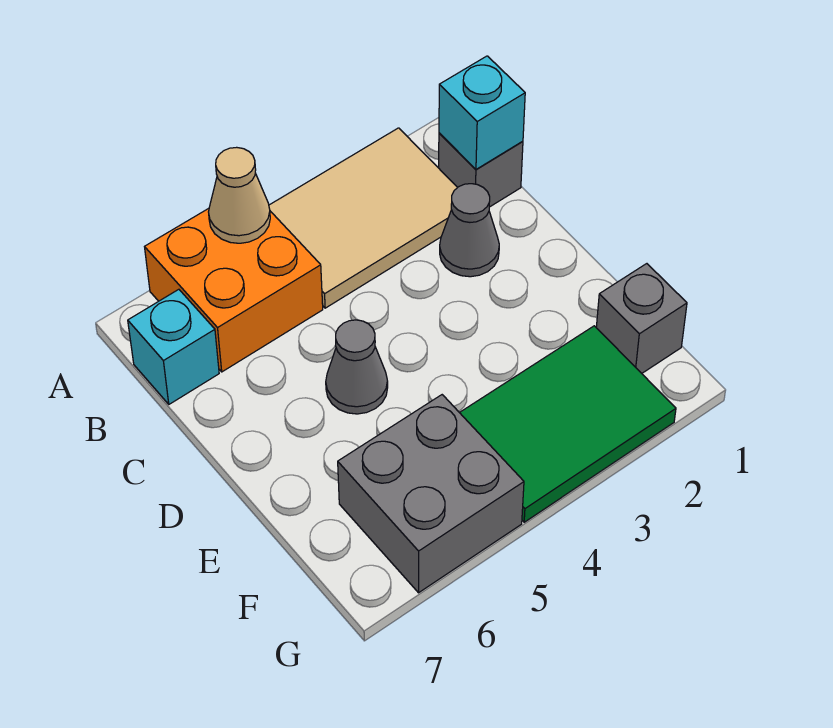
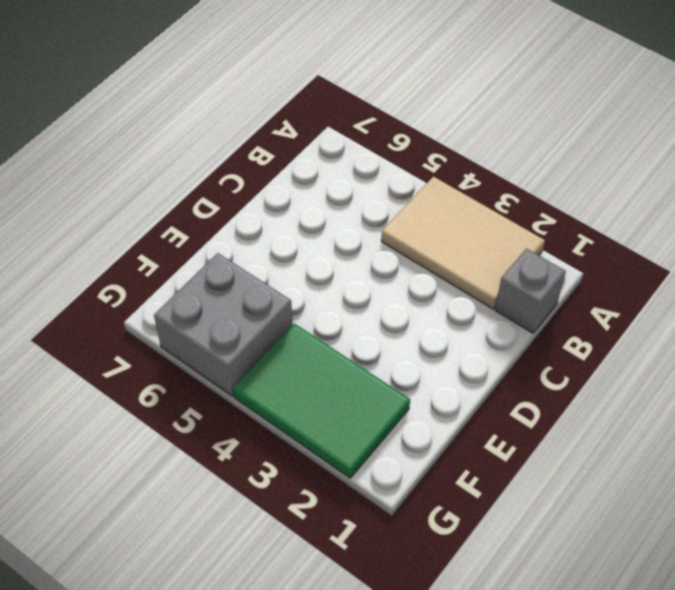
none -> orange 2x2 brick [144,208,323,372]
none -> cyan 1x1 brick [128,289,219,404]

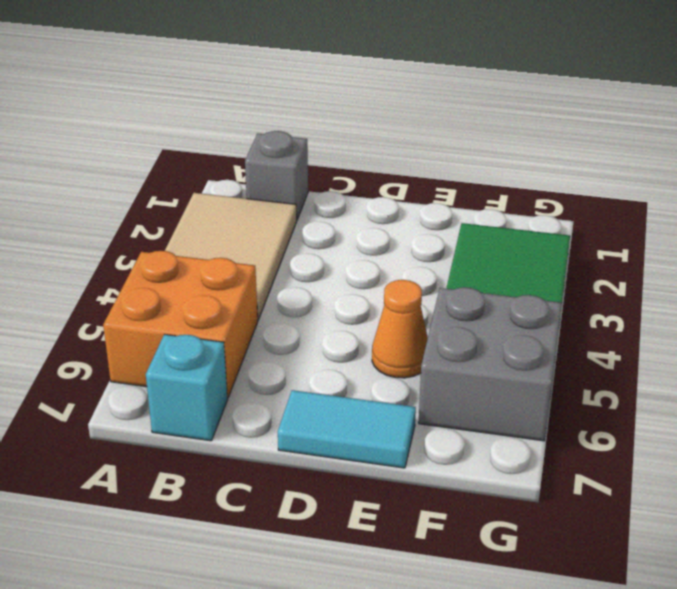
cyan 1x2 tile [278,390,416,468] -> none
orange 1x1 cone [372,280,428,378] -> none
none -> grey 1x1 cone [440,184,499,277]
none -> grey 1x1 cone [326,320,388,414]

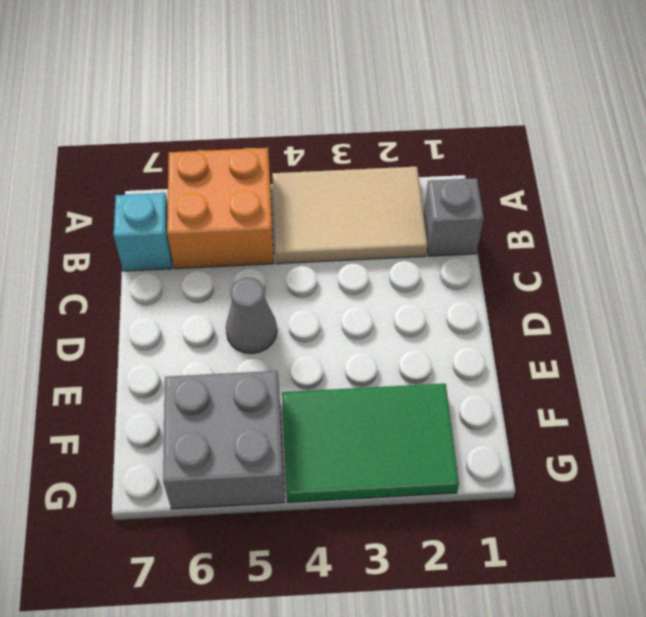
none -> grey 1x1 cone [440,184,499,277]
none -> grey 1x1 brick [596,264,687,373]

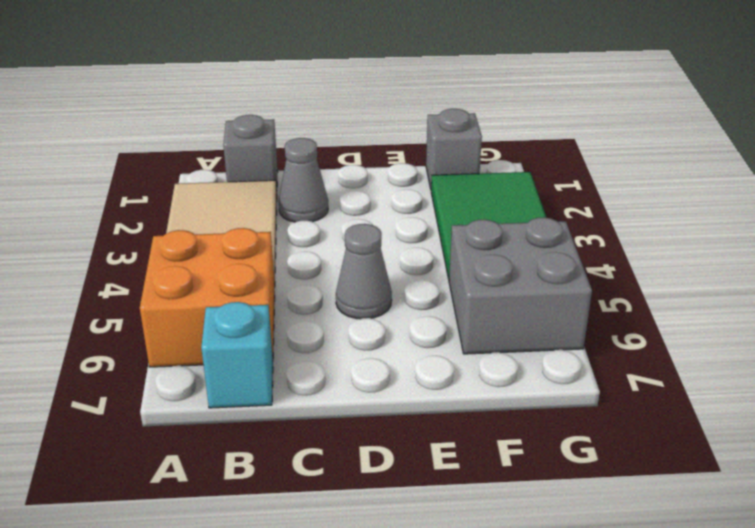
none -> tan 1x1 cone [209,147,270,243]
none -> cyan 1x1 brick [439,56,525,169]

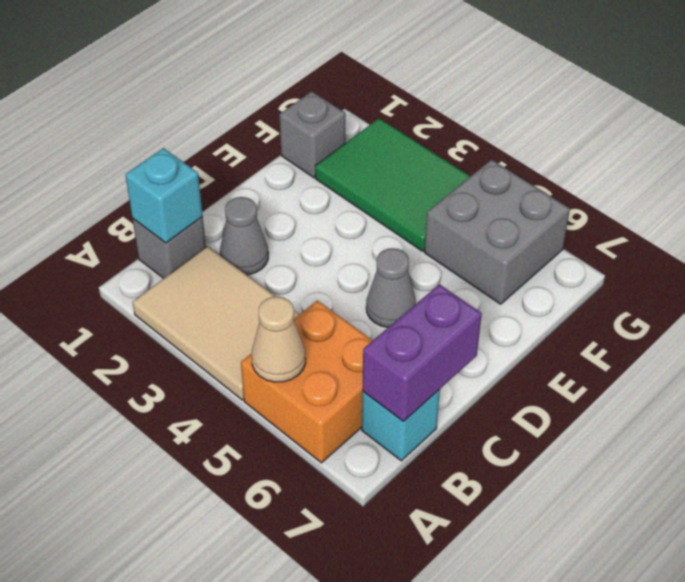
purple 1x2 brick [363,284,482,421] -> none

